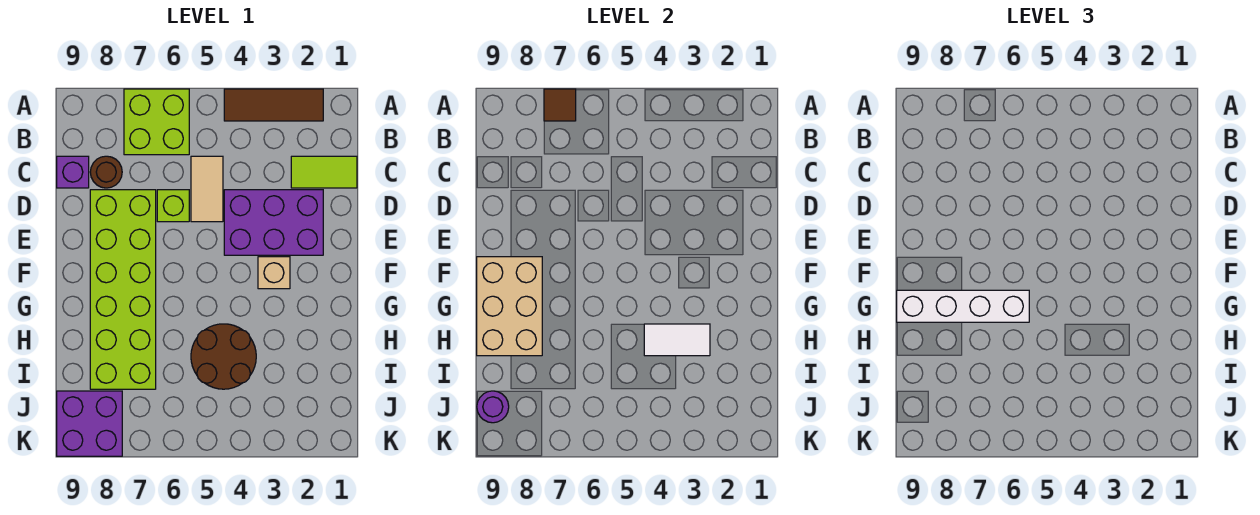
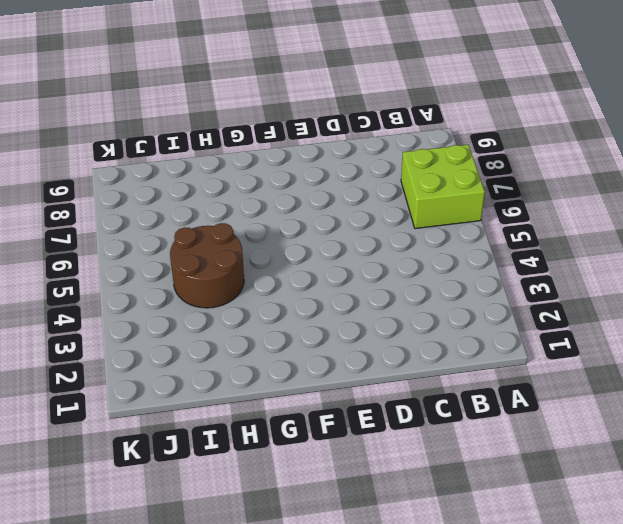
none -> brown 1x3 tile [224,89,323,121]
none -> lime 1x2 tile [291,156,357,188]
none -> tan 1x2 tile [191,156,223,222]

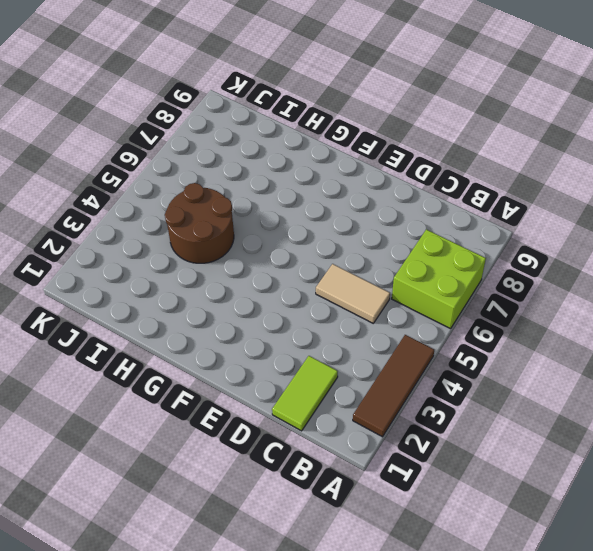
none -> brown 1x1 round brick [90,156,122,188]
none -> purple 1x1 brick [57,156,89,188]
none -> purple 2x3 brick [224,190,323,255]

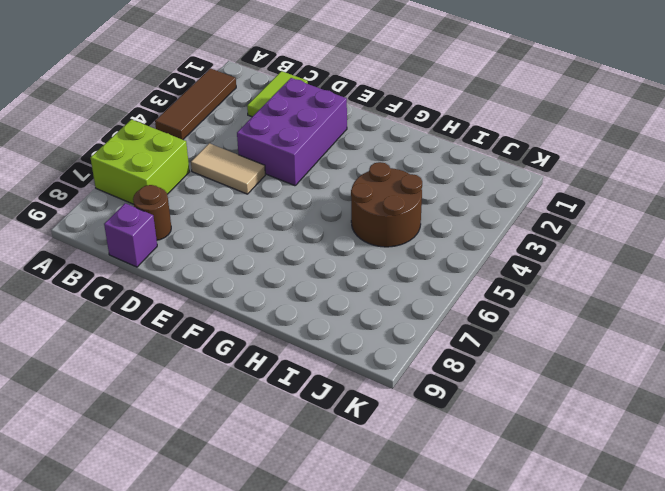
none -> lime 1x1 brick [157,190,189,222]
none -> lime 2x6 brick [90,190,156,389]
none -> tan 1x1 brick [258,257,290,289]

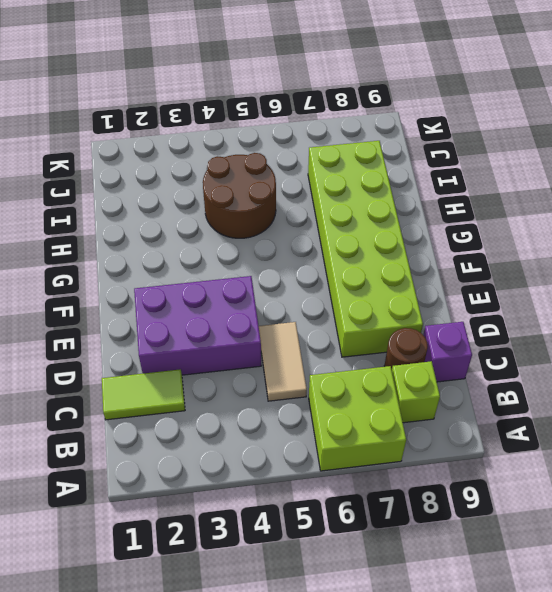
lime 1x1 brick [392,361,440,423] -> lime 1x1 brick moved to [157,190,189,222]
none -> brown 1x3 tile [224,89,323,121]
none -> tan 1x1 brick [258,257,290,289]
none -> purple 2x2 brick [57,391,122,456]

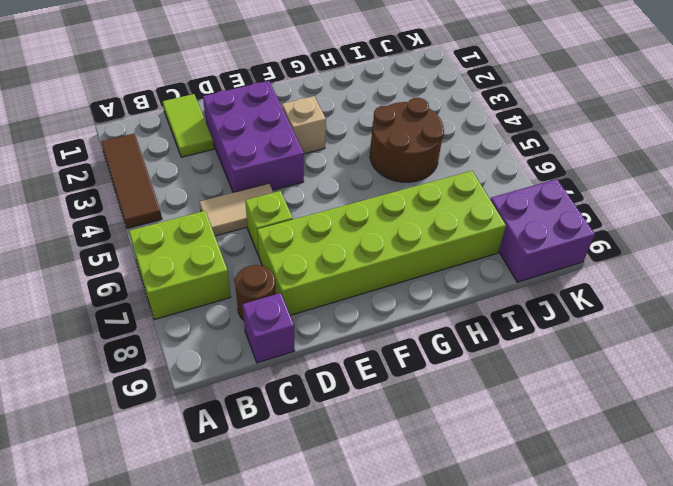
none -> brown 1x1 tile [544,89,576,121]
none -> tan 2x3 brick [477,257,542,356]
none -> white 1x2 tile [644,324,710,356]

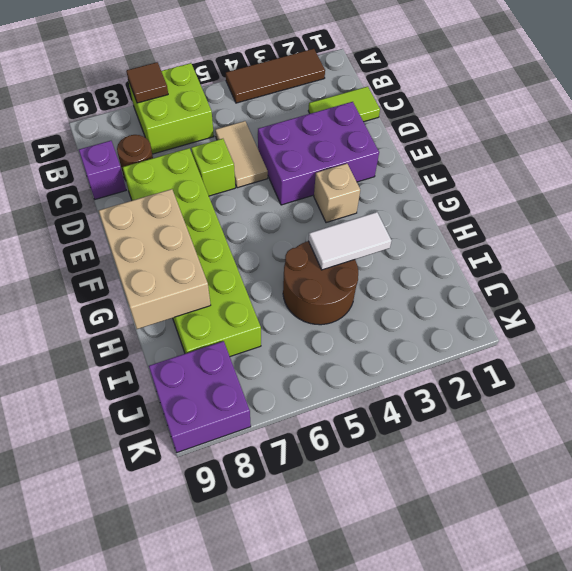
none -> purple 1x1 round brick [477,391,509,423]
none -> white 1x4 brick [897,290,1029,322]

